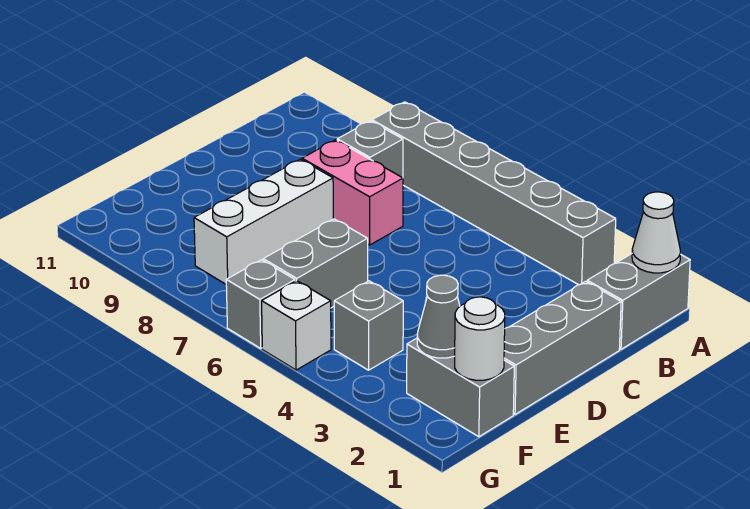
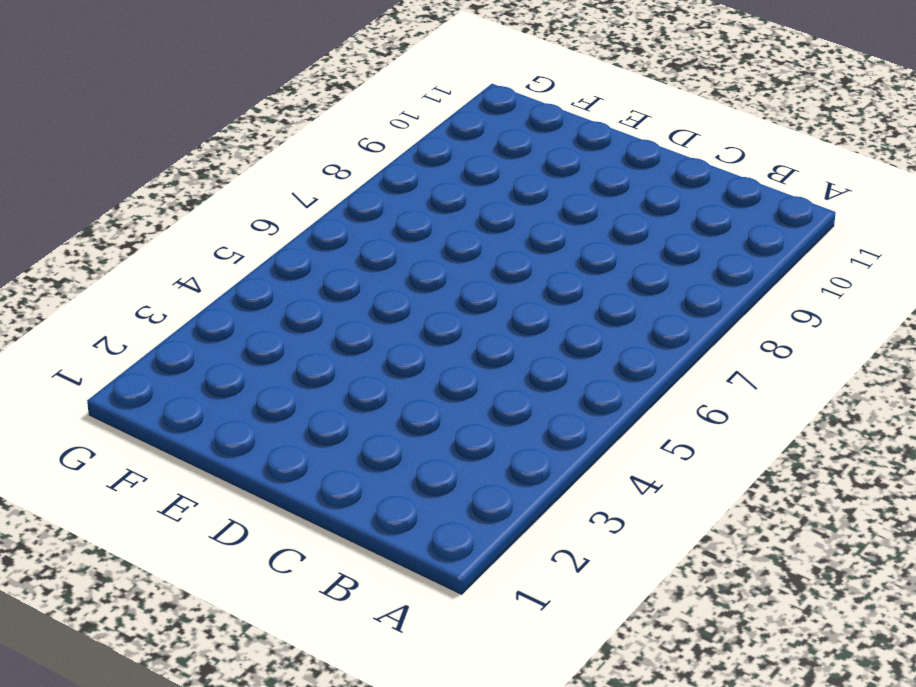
none -> grey 1x2 brick [587,254,690,349]
none -> grey 1x6 brick [372,102,616,285]
none -> grey 1x1 brick [337,121,403,178]

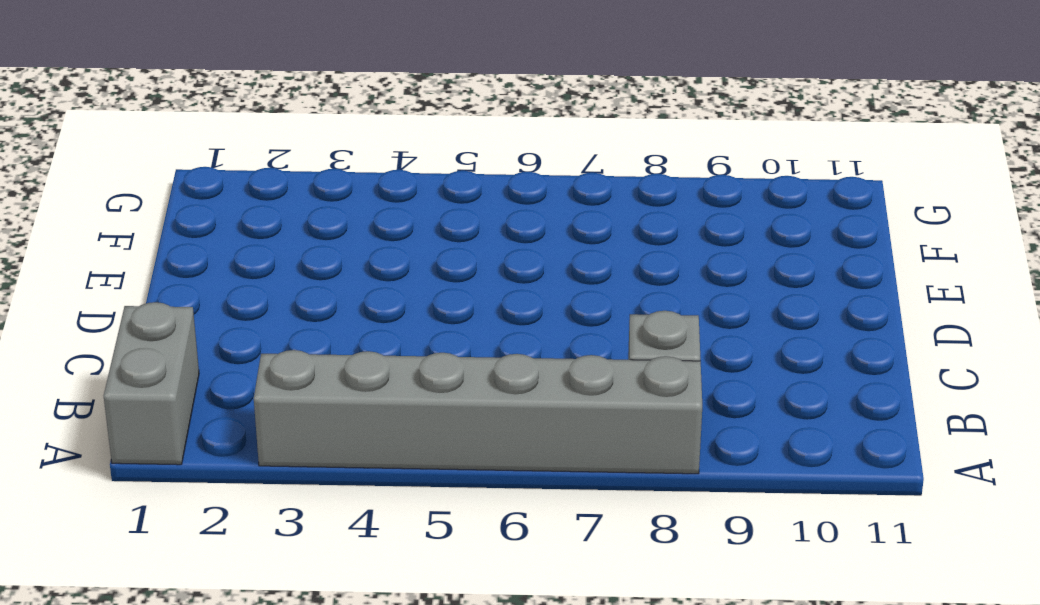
none -> grey 1x3 brick [504,281,621,414]
none -> pink 1x2 brick [302,140,403,245]
none -> white 1x3 brick [194,159,333,284]

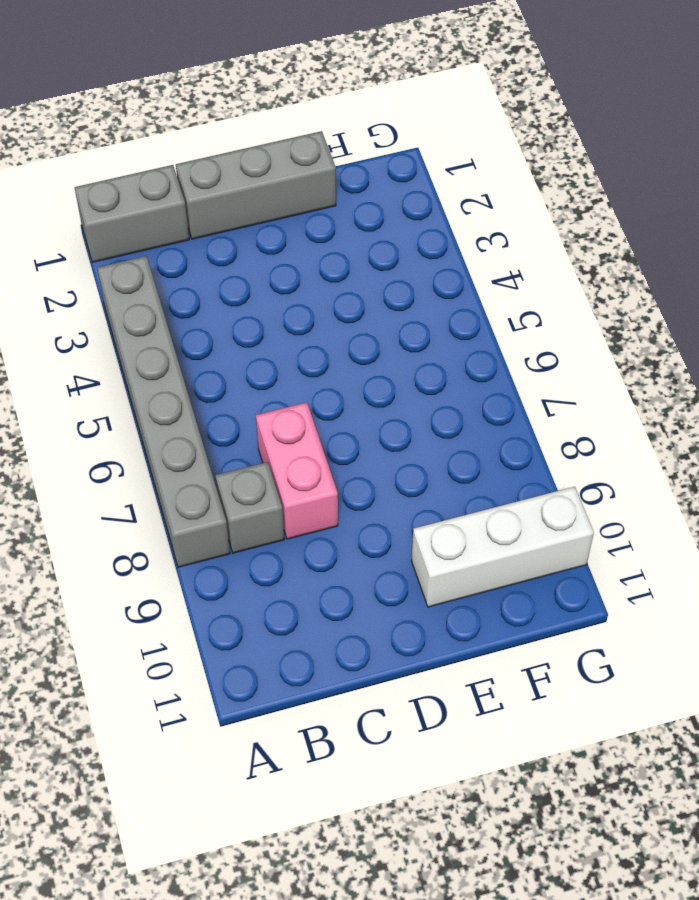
white 1x3 brick [411,487,594,607] -> white 1x3 brick moved to [194,159,333,284]
none -> grey 1x2 brick [263,219,368,308]
none -> grey 1x2 brick [407,338,514,437]
none -> grey 1x1 brick [334,281,403,370]

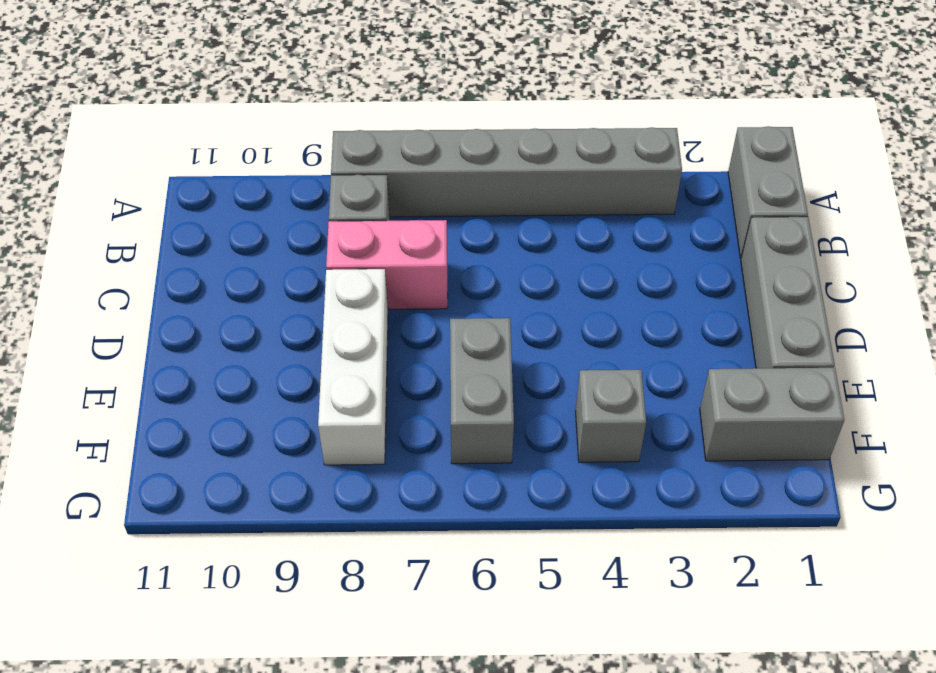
none -> white 1x1 brick [262,281,331,370]
none -> grey 1x1 brick [226,260,295,348]
none -> white 1x1 cone [632,192,680,273]

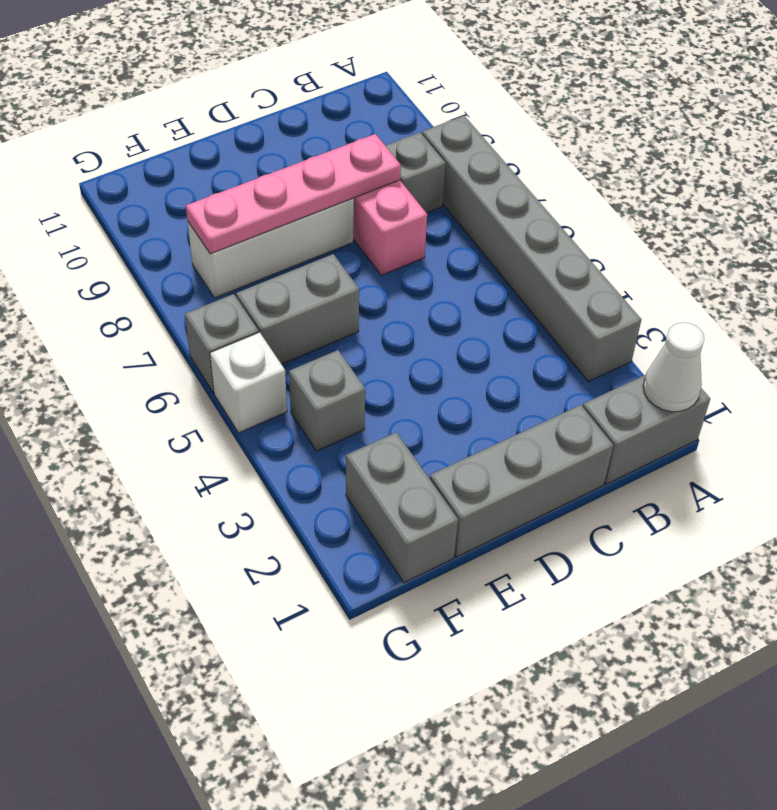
pink 1x4 plate [186,134,401,254] -> none
none -> white 1x1 round brick [455,297,505,380]
none -> grey 1x1 cone [417,275,460,358]

